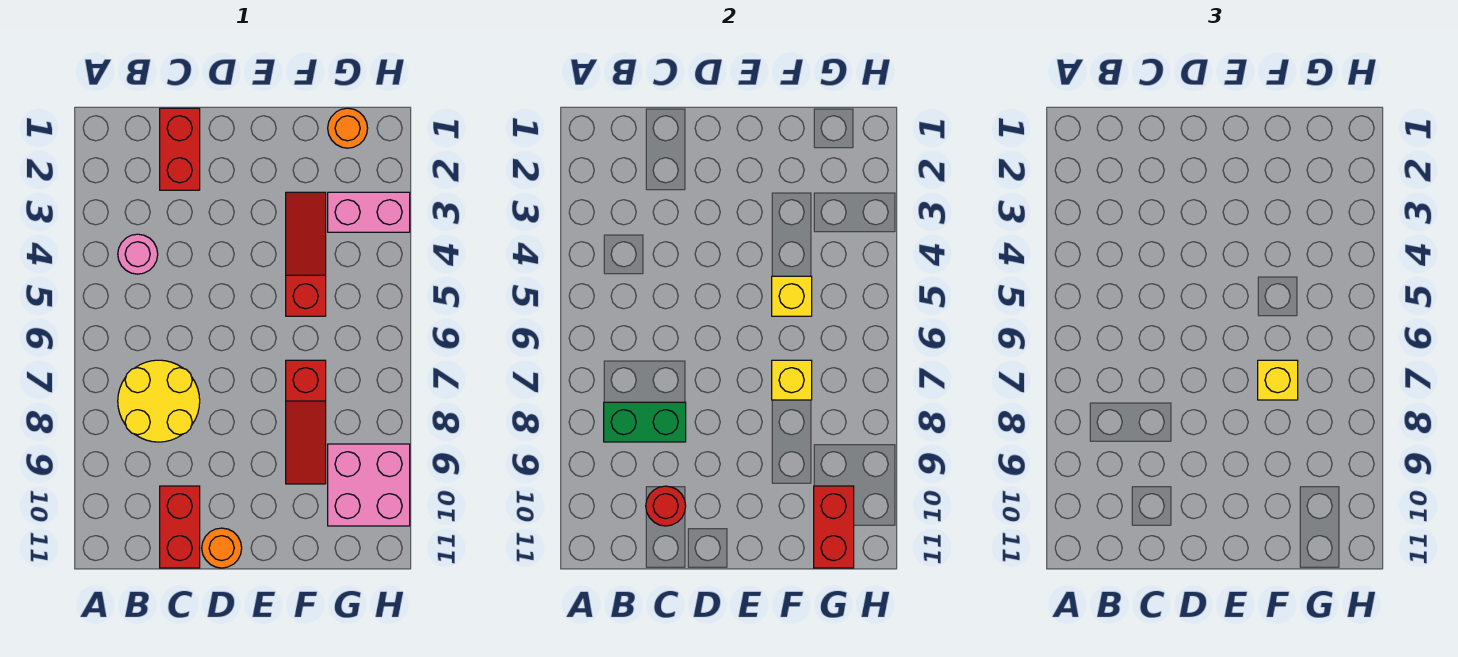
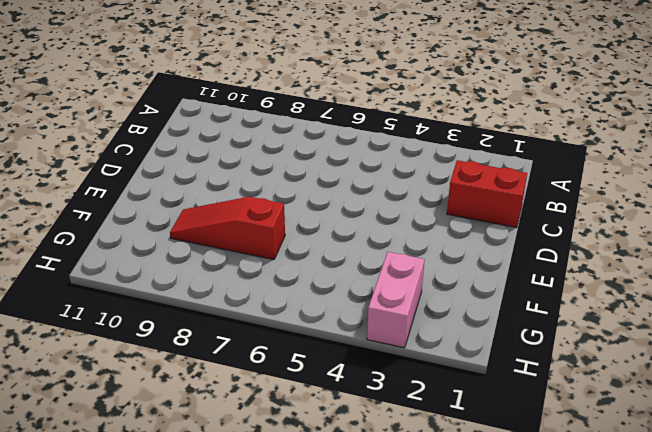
none -> pink 1x1 round brick [118,234,158,274]
none -> yellow 2x2 round brick [118,360,200,442]
none -> red 1x2 brick [160,486,200,568]

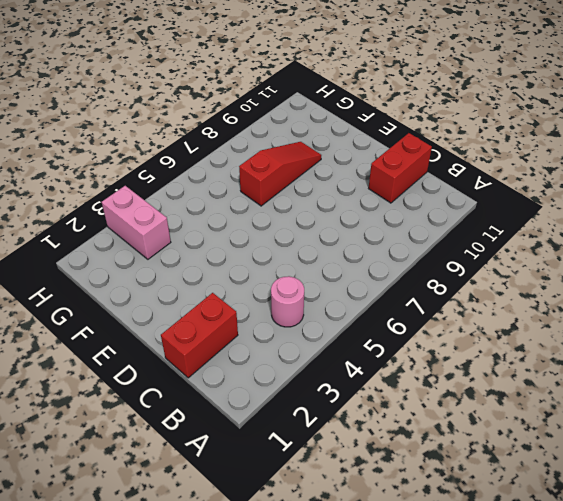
none -> yellow 2x2 round brick [118,360,200,442]
none -> orange 1x1 round brick [202,528,242,568]
none -> red 1x3 slope [286,192,326,316]

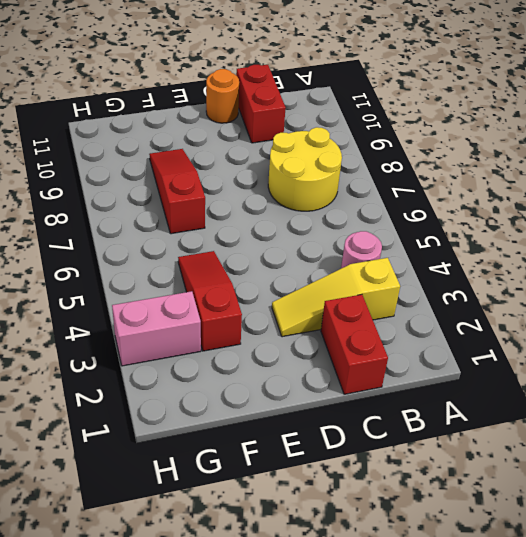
yellow 1x3 slope [272,258,400,337] -> none
red 1x3 slope [178,251,242,351] -> red 1x3 slope turned to [286,192,326,316]
none -> orange 1x1 round brick [328,108,368,148]
none -> pink 2x2 brick [328,444,410,526]
none -> green 1x2 brick [604,402,686,442]

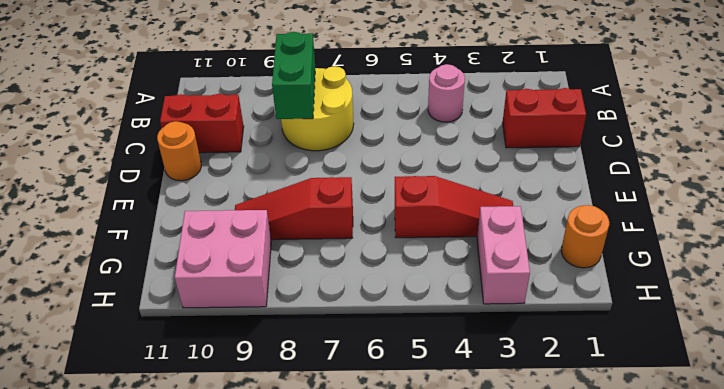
none -> red 1x1 round brick [646,486,686,526]
none -> yellow 1x1 brick [772,276,812,316]
none -> yellow 1x1 brick [772,360,812,400]

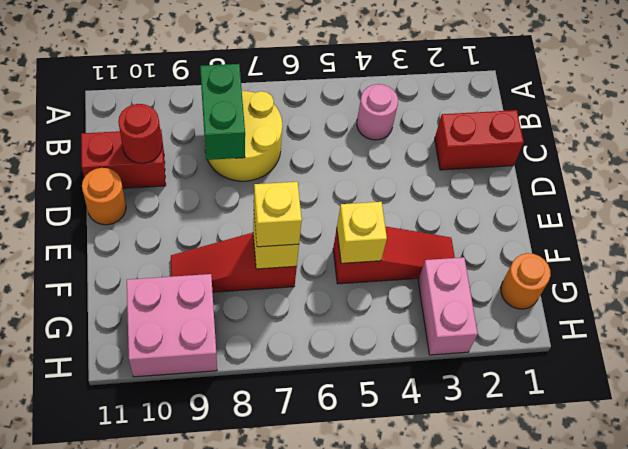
none -> red 1x2 brick [814,486,854,568]

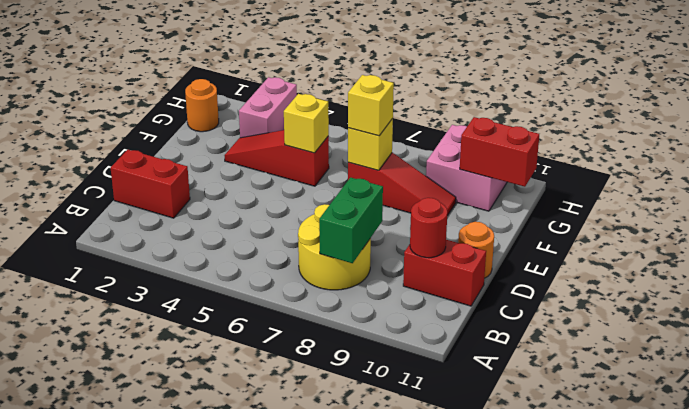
none -> pink 1x1 round brick [118,234,158,274]

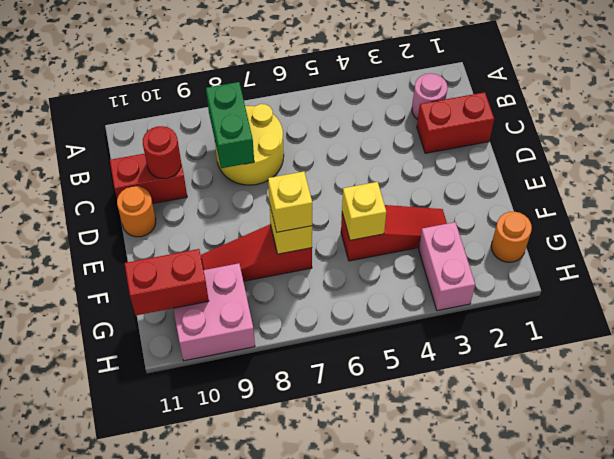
pink 1x1 round brick [412,73,447,120] -> pink 1x1 round brick moved to [118,234,158,274]

